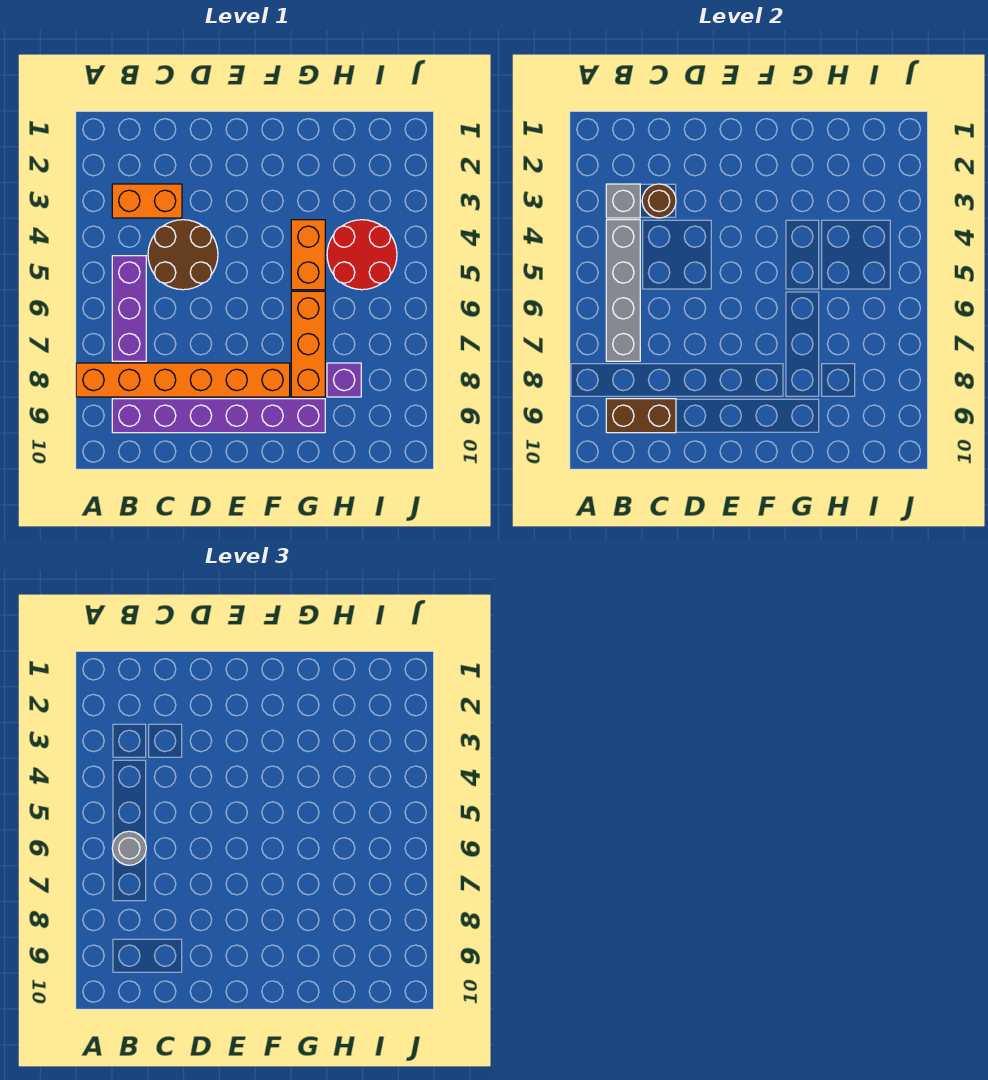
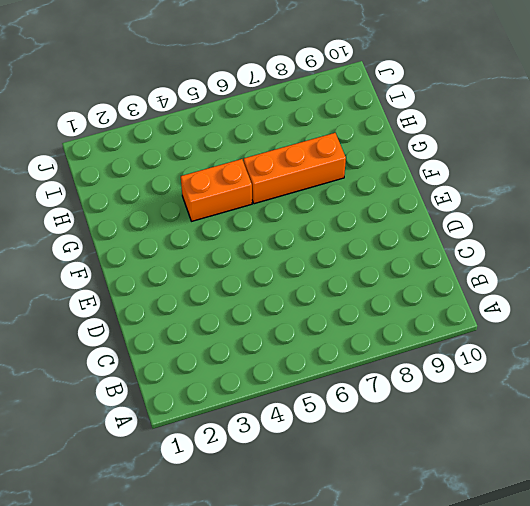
none -> orange 1x6 brick [76,363,290,397]
none -> orange 1x2 brick [112,184,182,218]
none -> purple 1x3 brick [112,256,146,361]

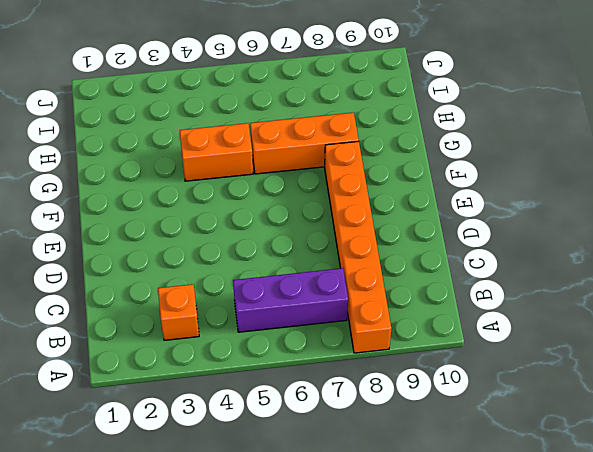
orange 1x1 brick [158,284,199,340] -> orange 1x2 brick [112,184,182,218]
none -> purple 1x6 brick [112,399,325,433]
none -> brown 2x2 round brick [148,220,218,290]
none -> red 2x2 round brick [327,220,397,290]

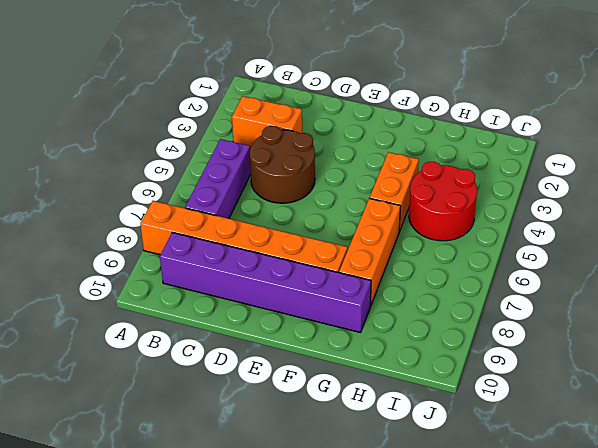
none -> purple 1x1 brick [327,363,361,397]
none -> grey 1x1 brick [606,184,640,218]
none -> grey 1x4 brick [606,220,640,361]

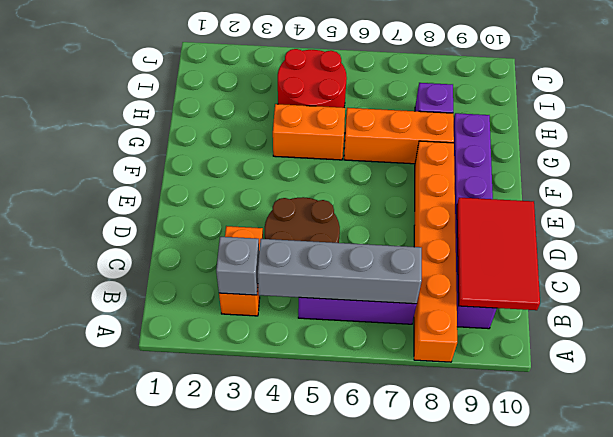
red 2x3 tile [457,198,540,310] -> brown 1x2 brick [606,399,676,433]
none -> brown 1x1 round brick [642,184,676,218]
none -> grey 1x1 round brick [112,831,146,865]

